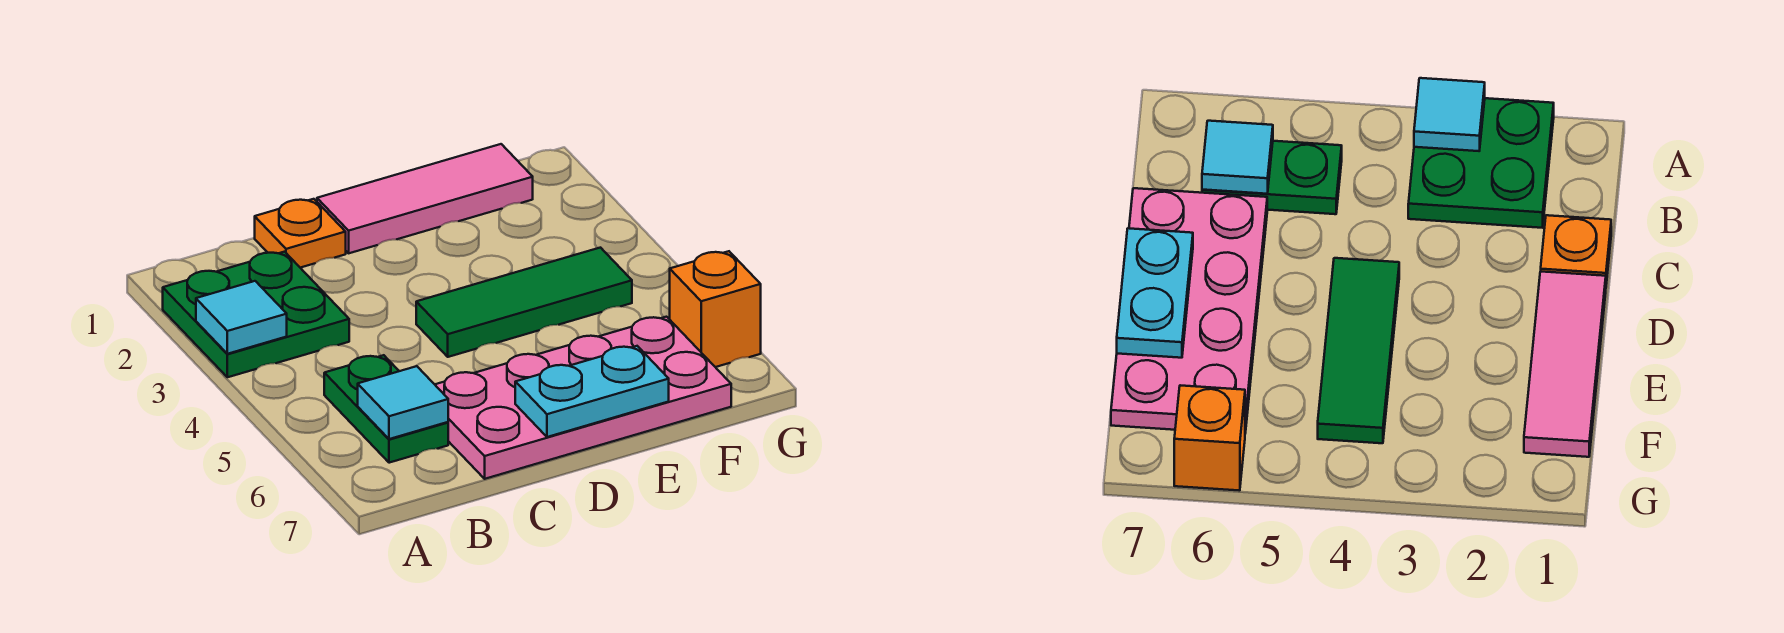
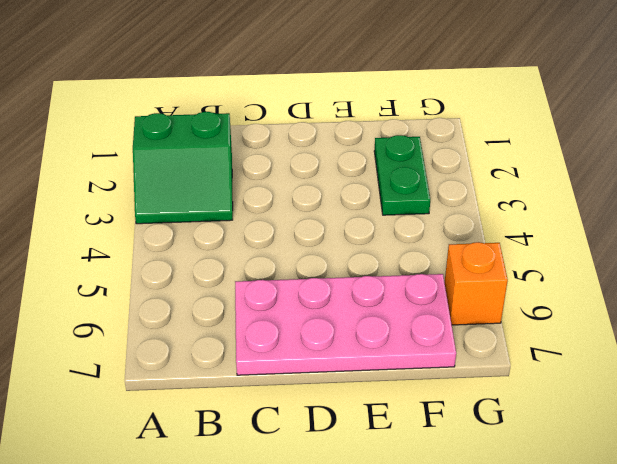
green 2x2 slope [133,112,233,224] -> green 2x2 plate [163,252,349,377]
green 1x2 plate [374,135,430,215] -> green 1x2 plate moved to [324,355,448,463]
none -> orange 1x1 plate [255,199,346,268]
none -> pink 1x3 tile [317,144,533,253]

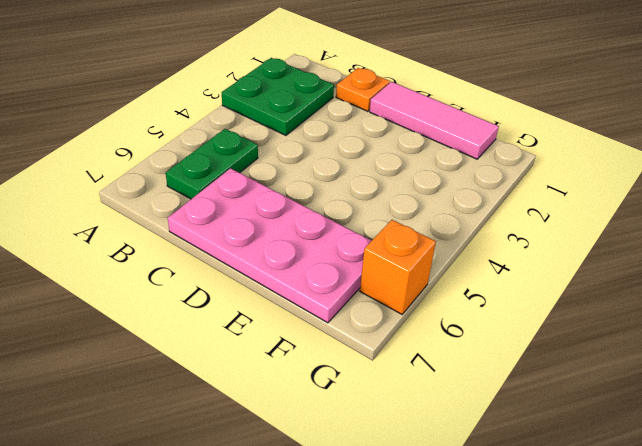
none -> green 1x3 tile [416,248,632,357]
none -> cyan 1x1 tile [196,281,287,354]

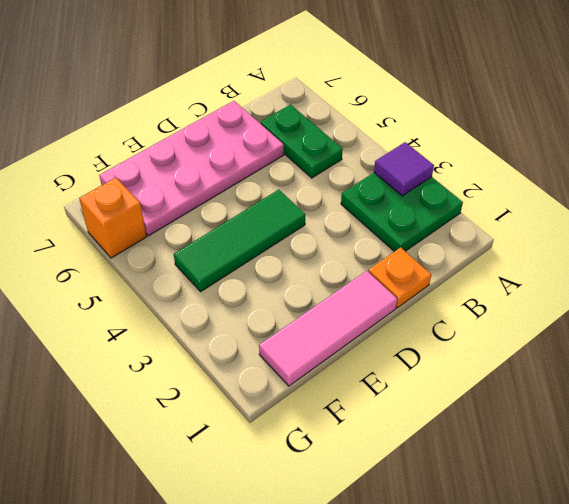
purple 1x1 tile [374,142,434,196] -> cyan 1x1 tile [196,281,287,354]
none -> cyan 1x1 tile [358,366,448,439]
none -> cyan 1x2 plate [515,346,669,437]

